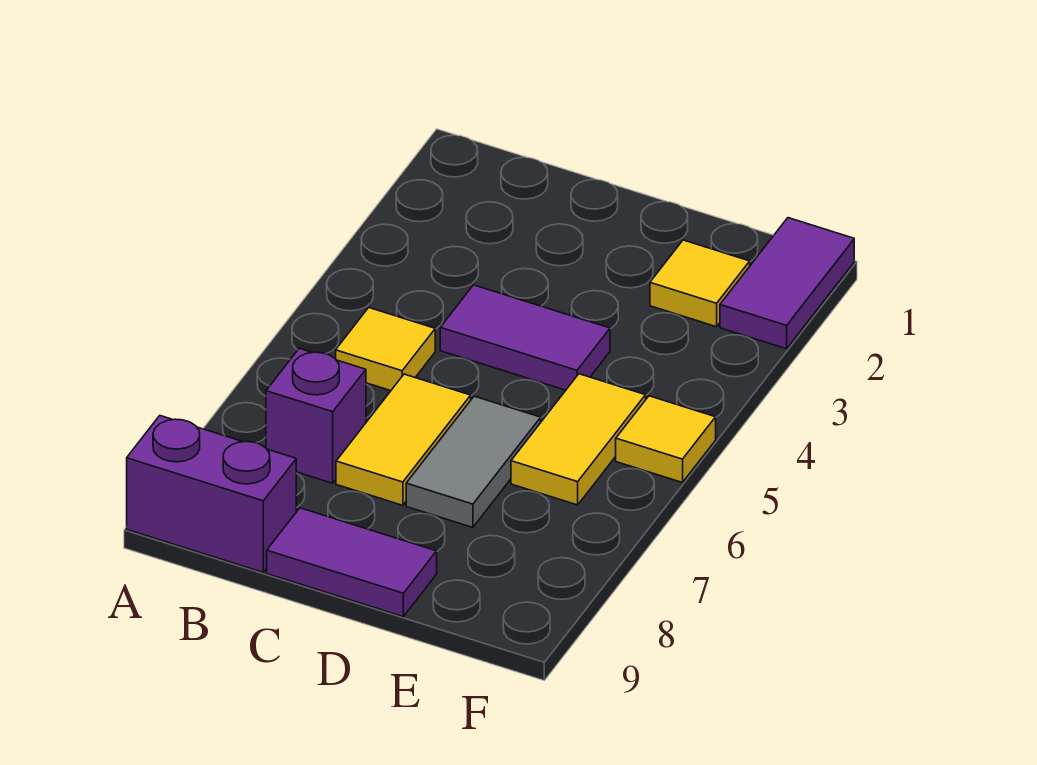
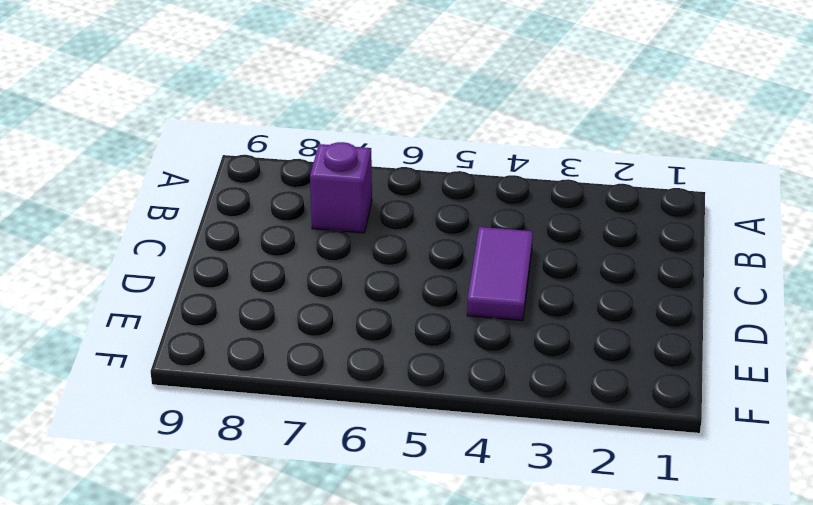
none -> purple 1x2 brick [127,416,296,572]
none -> yellow 1x1 tile [336,308,435,391]

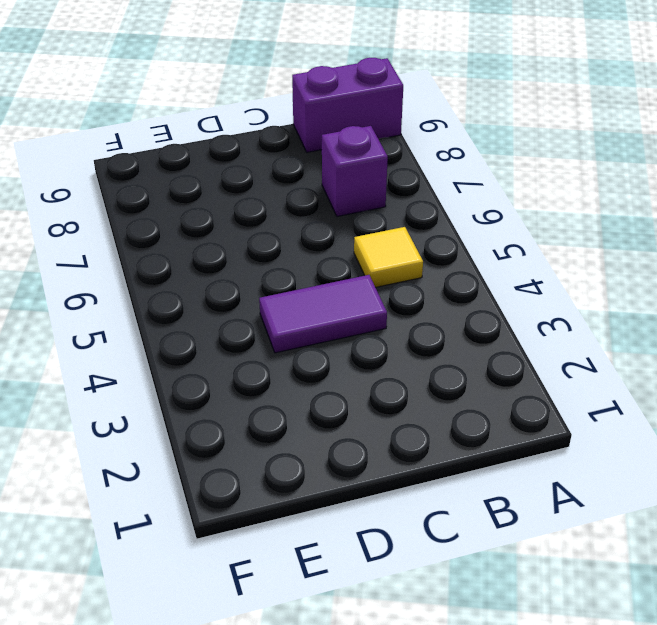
none -> yellow 1x2 tile [336,374,471,505]
none -> purple 1x2 tile [267,508,437,616]

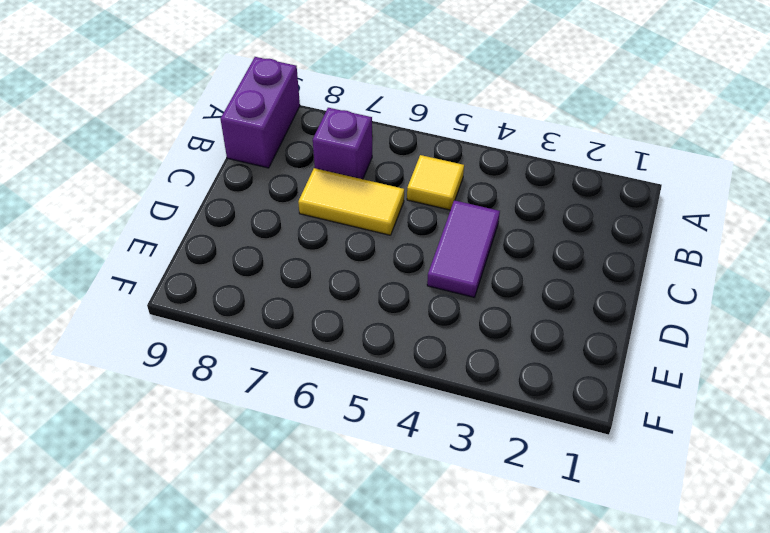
none -> purple 1x2 tile [267,508,437,616]
none -> grey 1x2 tile [406,396,541,527]

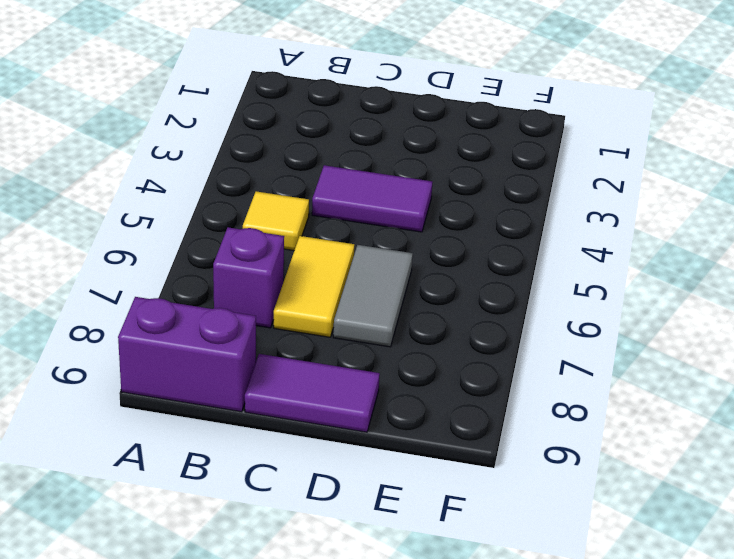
none -> yellow 1x1 tile [650,240,750,327]
none -> yellow 1x2 tile [511,374,646,505]

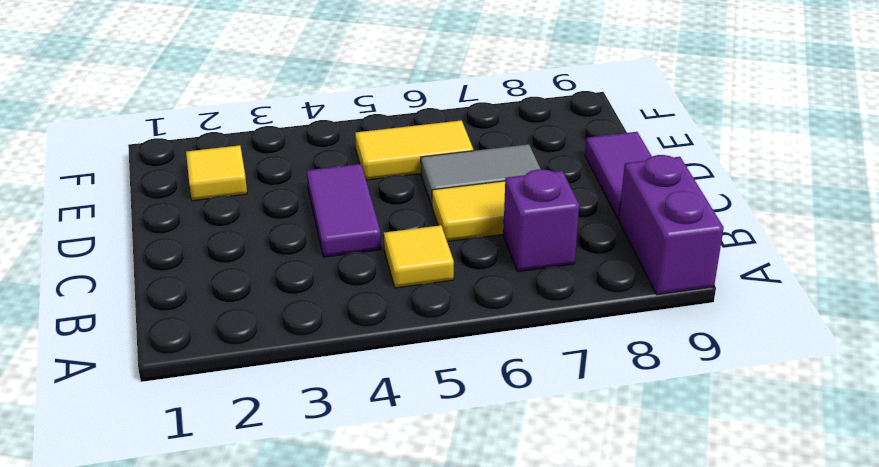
none -> purple 1x2 tile [720,218,854,349]
none -> yellow 1x1 tile [616,396,716,483]

